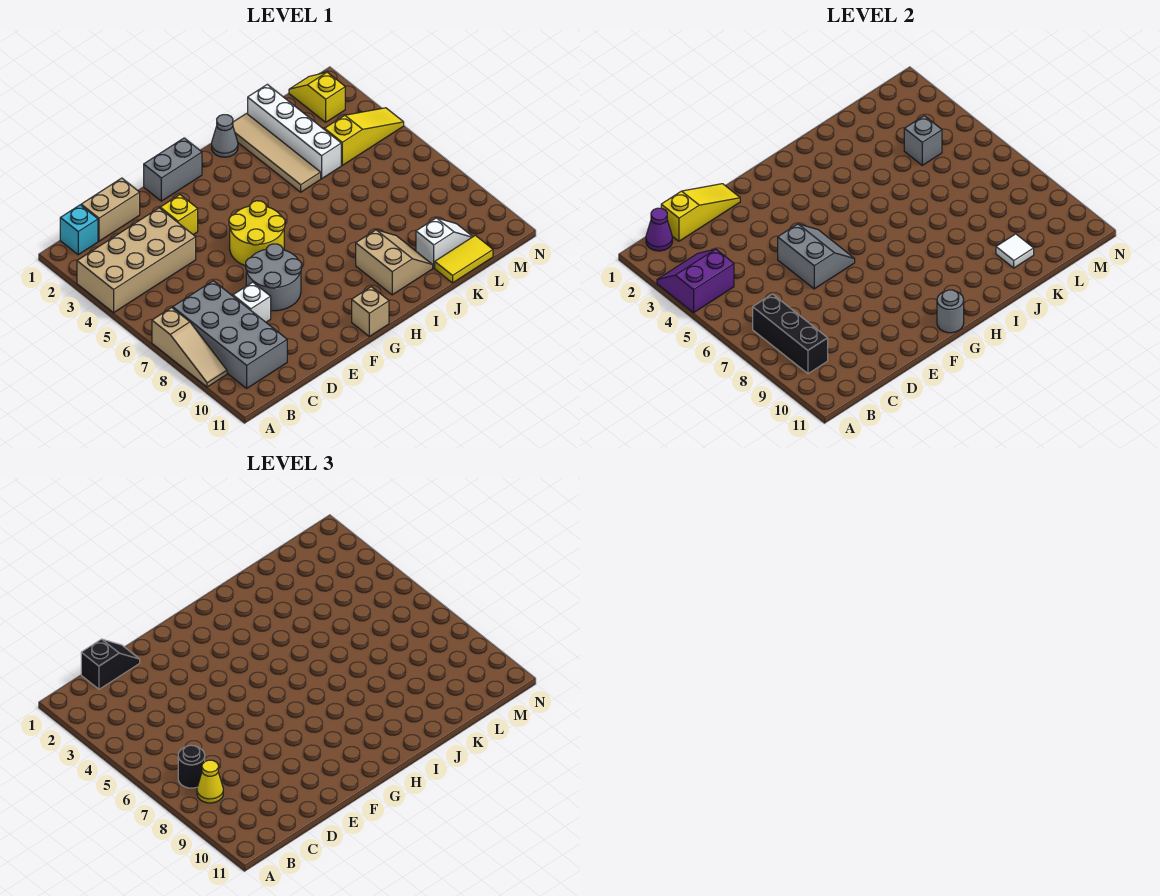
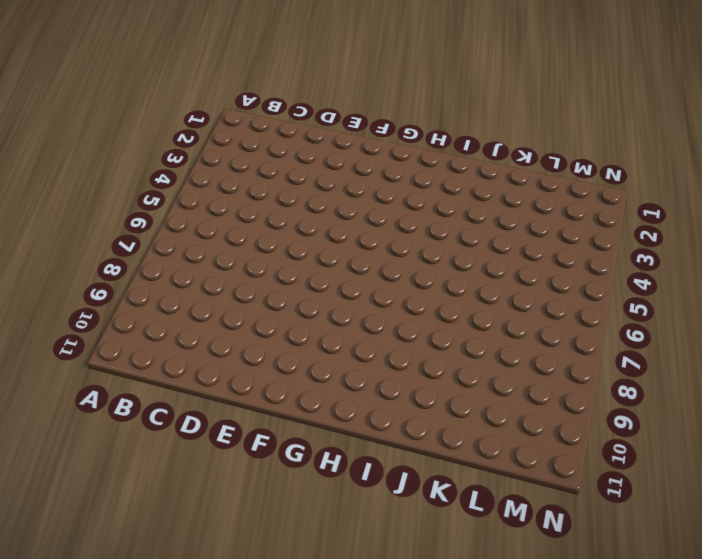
none -> tan 2x4 brick [77,208,196,313]
none -> tan 1x3 slope [152,308,227,387]
none -> cyan 1x1 brick [60,205,98,255]
none -> grey 2x4 brick [173,281,287,388]

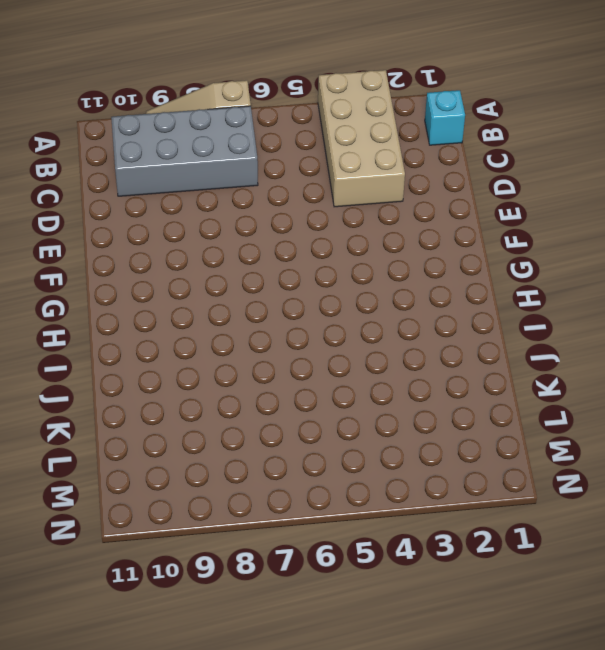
none -> tan 1x2 brick [81,178,140,241]
none -> white 1x1 brick [233,282,271,322]
none -> yellow 1x1 brick [160,195,198,235]
none -> grey 2x2 round brick [246,244,302,311]

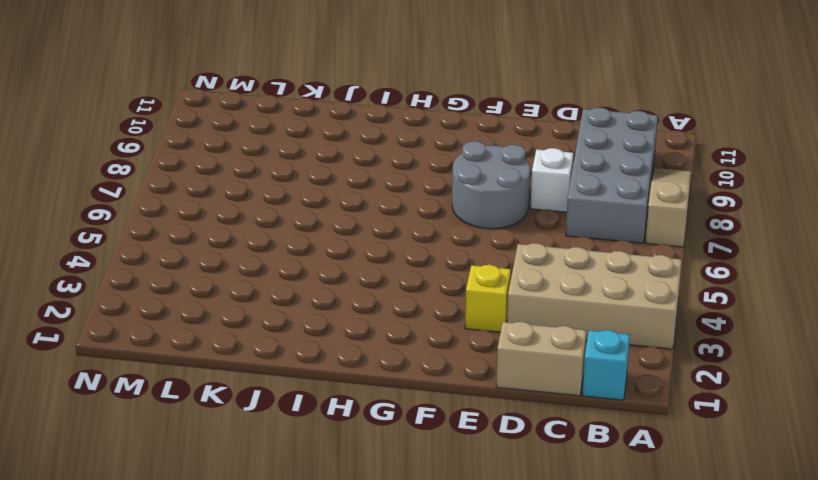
none -> grey 1x2 brick [144,138,202,201]
none -> yellow 2x2 round brick [229,201,285,266]
none -> tan 1x1 brick [352,287,389,336]
none -> grey 1x1 cone [212,115,238,157]

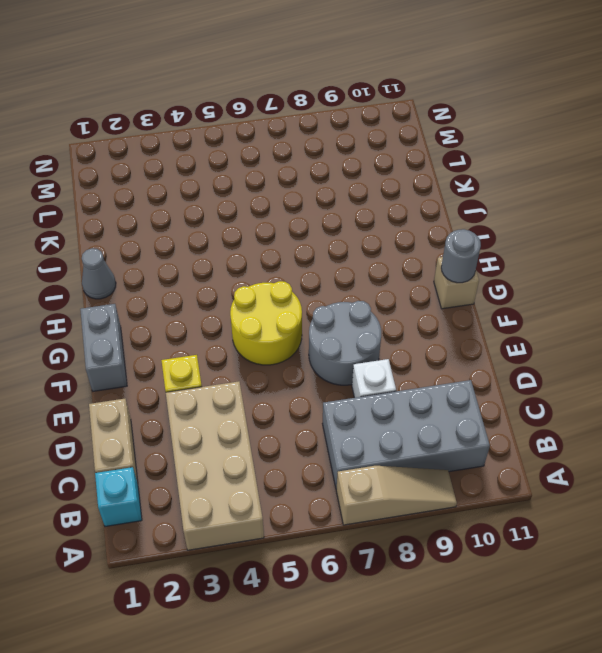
none -> tan 2x2 slope [356,230,433,295]
none -> tan 1x4 tile [233,114,321,192]
none -> white 1x4 brick [248,84,341,179]
none -> white 1x2 slope [416,218,473,268]

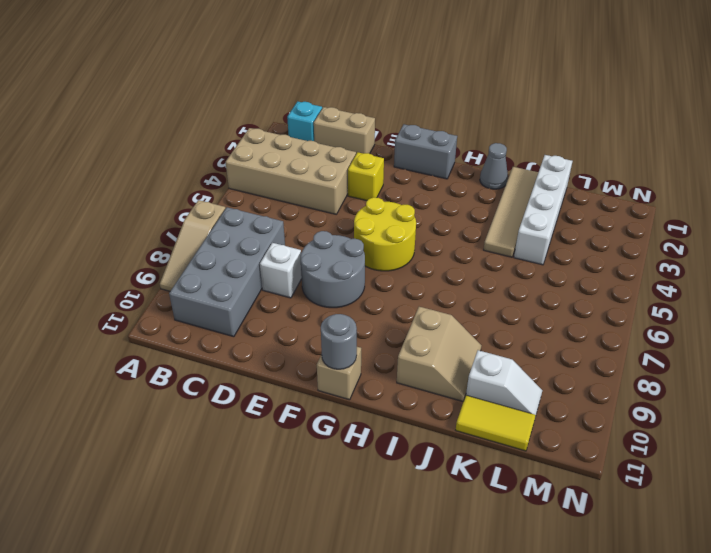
none -> yellow 1x3 slope [324,108,404,165]
none -> yellow 1x2 slope [289,72,345,122]
none -> purple 2x2 slope [657,249,734,313]
none -> purple 1x1 cone [646,208,672,251]

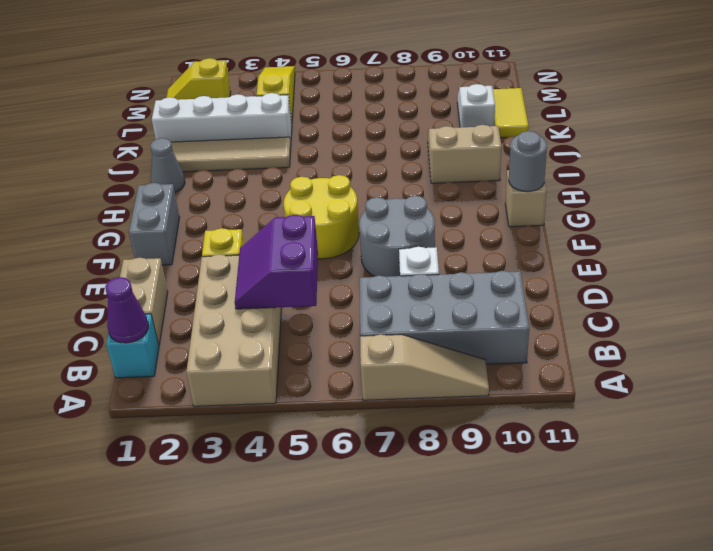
purple 2x2 slope [235,215,318,309] -> purple 2x2 slope moved to [657,249,734,313]
none -> black 1x3 brick [753,294,828,374]
none -> yellow 1x3 slope [661,184,740,241]
none -> grey 2x2 slope [778,224,855,289]
none -> white 1x1 tile [996,234,1034,268]

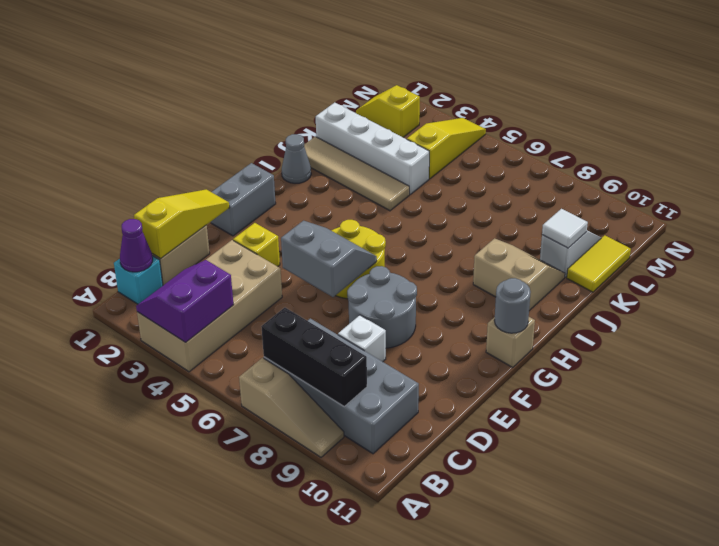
none -> grey 1x1 brick [904,116,942,165]
none -> black 1x1 round brick [178,745,205,788]
none -> yellow 1x1 cone [197,760,223,803]
none -> black 1x2 slope [81,639,140,689]

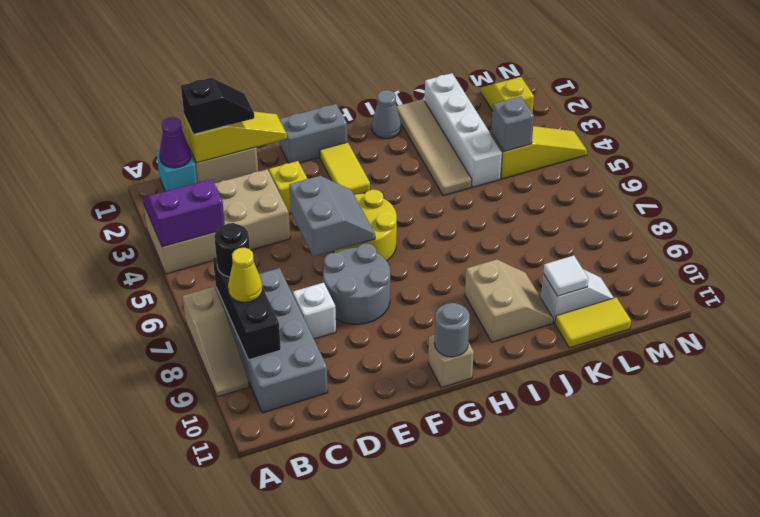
yellow 1x2 tile [320,142,370,195] -> none

